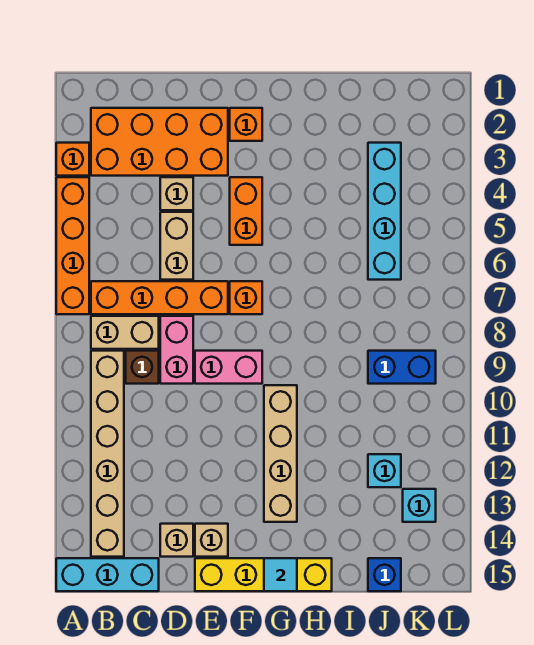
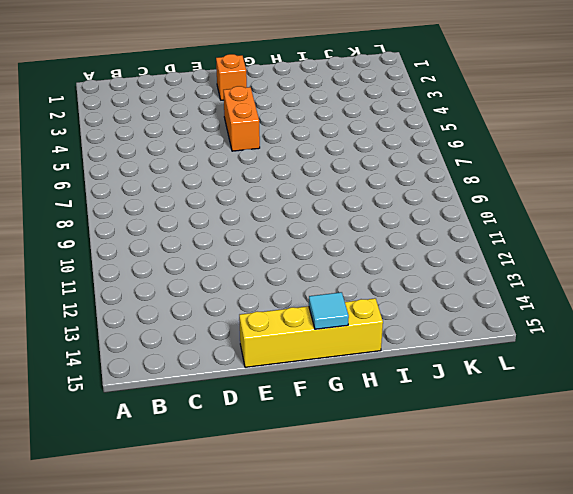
none -> orange 1x1 brick [56,143,89,176]
none -> orange 1x4 brick [56,177,89,314]
none -> cyan 1x3 brick [56,558,159,591]

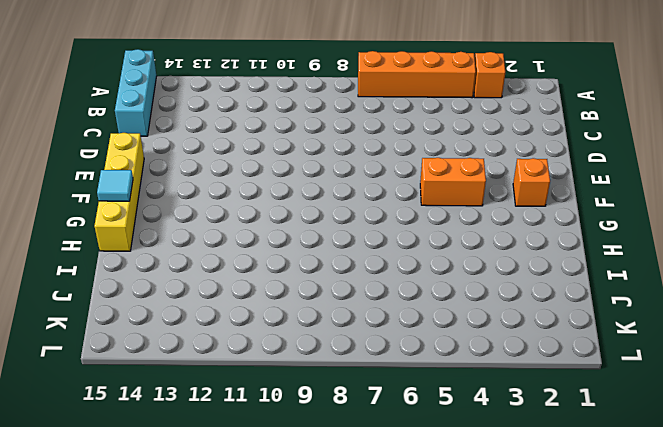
none -> orange 2x4 brick [91,108,228,176]
none -> orange 1x4 brick [91,281,228,314]
none -> tan 1x2 brick [91,316,159,349]

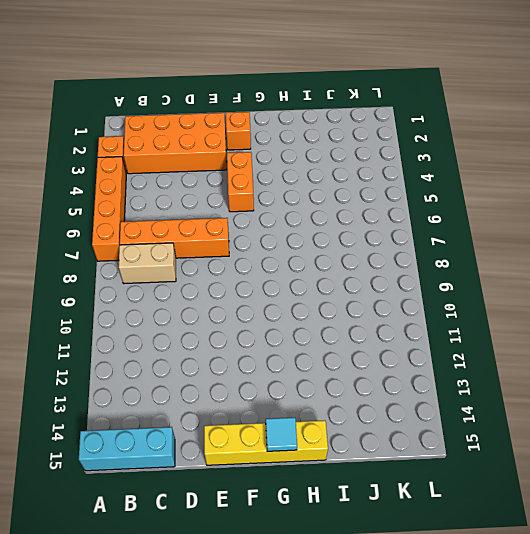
none -> tan 1x6 brick [91,351,124,557]
none -> brown 1x1 brick [126,351,159,384]
none -> tan 1x1 brick [160,177,193,210]

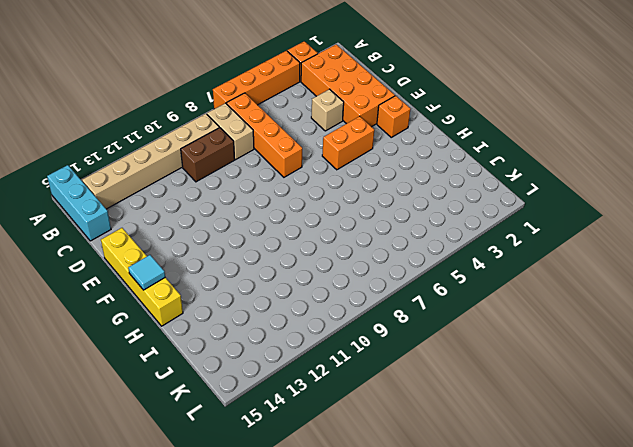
brown 1x2 brick [181,128,235,182] -> brown 1x1 brick [126,351,159,384]
none -> tan 1x2 brick [160,212,193,280]
none -> pink 1x2 brick [160,316,193,384]
none -> tan 1x1 brick [160,524,193,557]

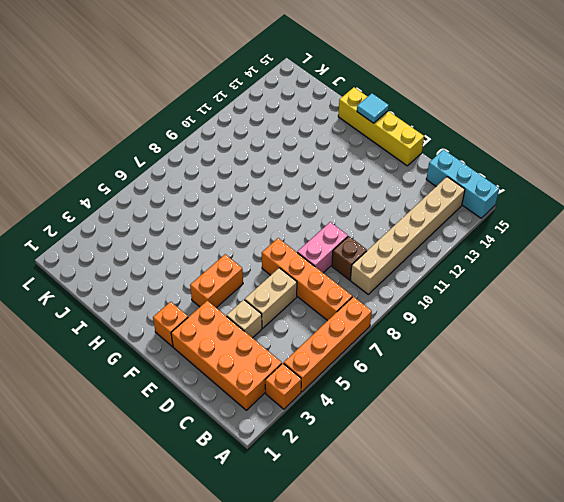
none -> tan 1x2 brick [91,316,159,349]
none -> tan 1x1 brick [160,524,193,557]
none -> pink 1x2 brick [195,351,262,384]

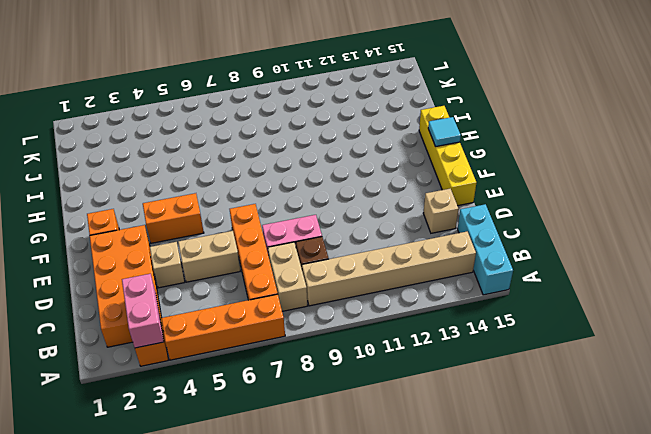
pink 1x2 brick [122,274,164,348] -> pink 1x2 brick moved to [195,351,262,384]
none -> tan 1x1 brick [195,524,228,557]
none -> orange 1x1 brick [230,281,262,314]
none -> tan 1x4 brick [264,385,297,522]

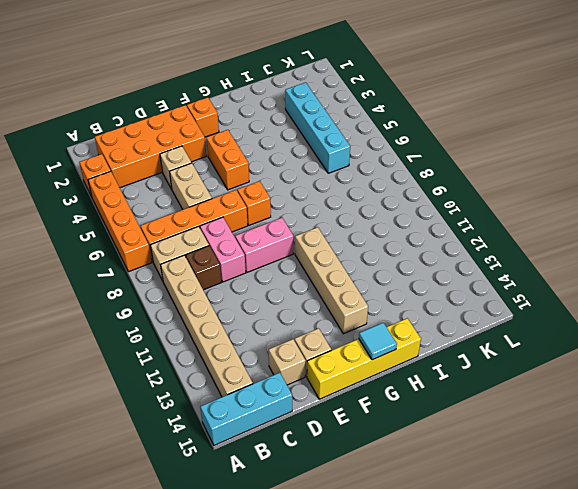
none -> blue 1x2 brick [368,351,436,384]
none -> cyan 1x1 brick [368,454,401,487]
none -> blue 1x1 brick [368,558,401,591]

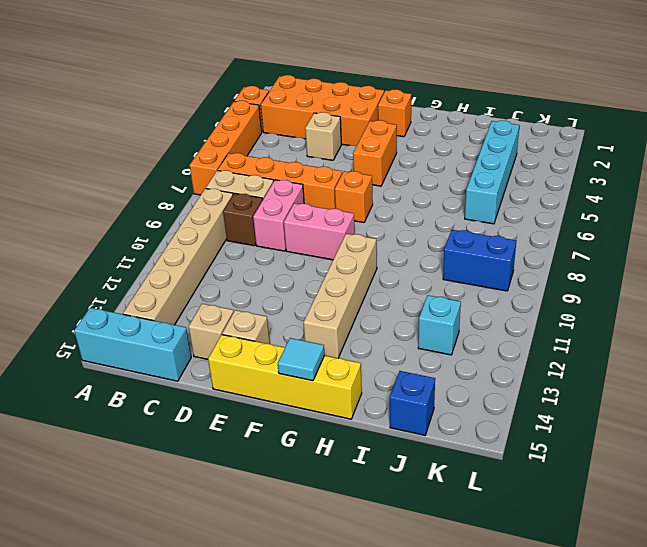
none -> tan 1x2 brick [160,212,193,280]
none -> cyan 1x1 brick [403,489,436,522]

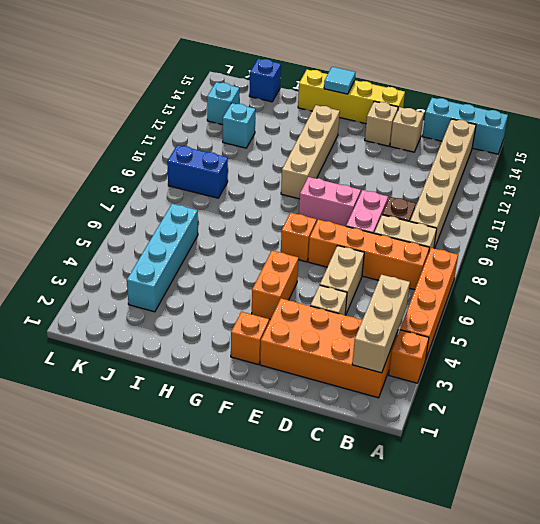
tan 1x3 brick [352,275,410,373] -> none

